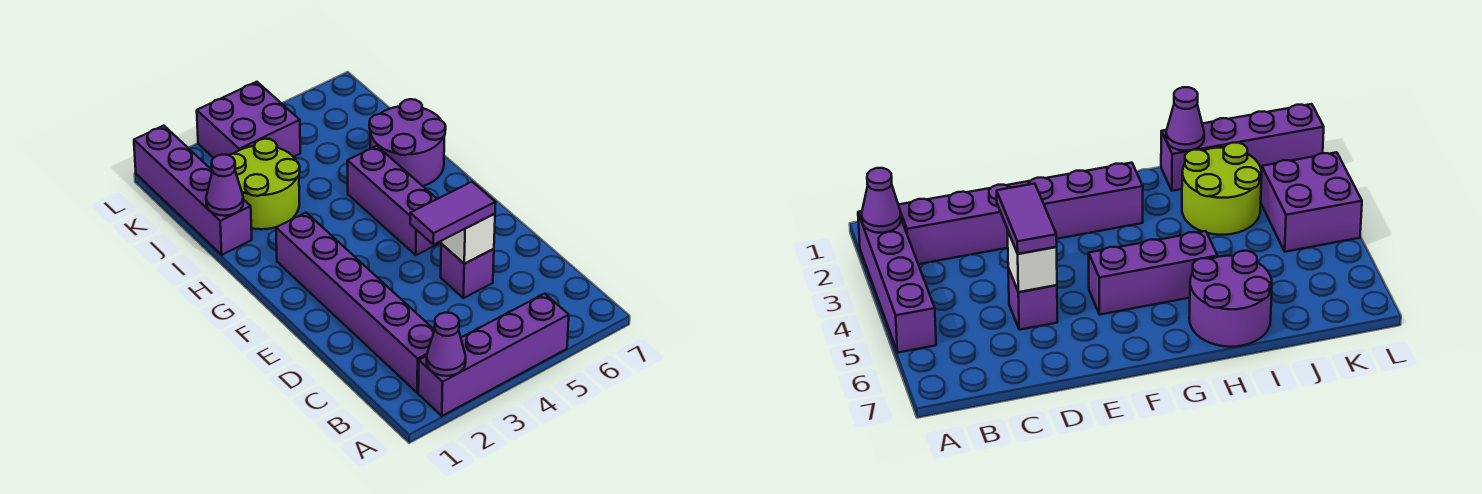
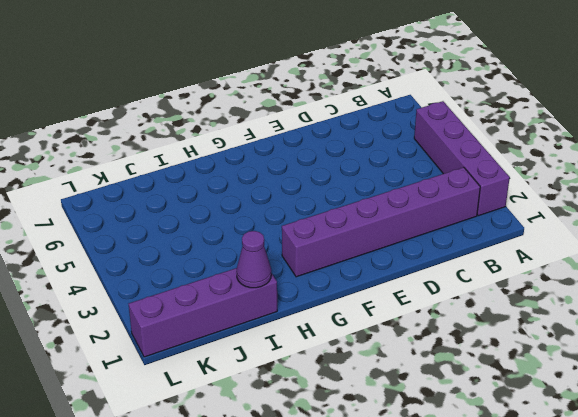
none -> purple 1x1 brick [441,244,494,298]
none -> purple 1x3 brick [347,146,441,255]
none -> purple 2x2 round brick [369,99,446,186]

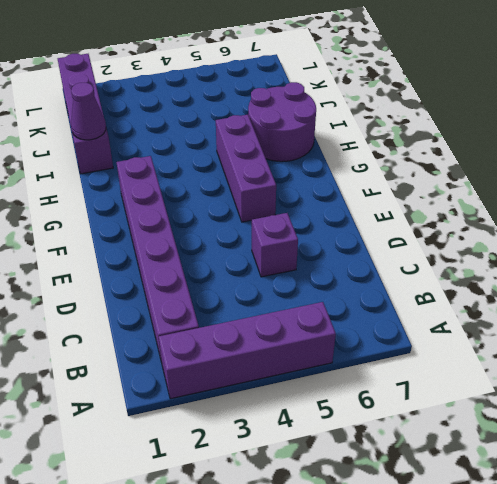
none -> lime 2x2 round brick [229,139,300,229]
none -> purple 2x2 brick [197,82,300,158]
none -> purple 1x1 cone [427,313,466,376]

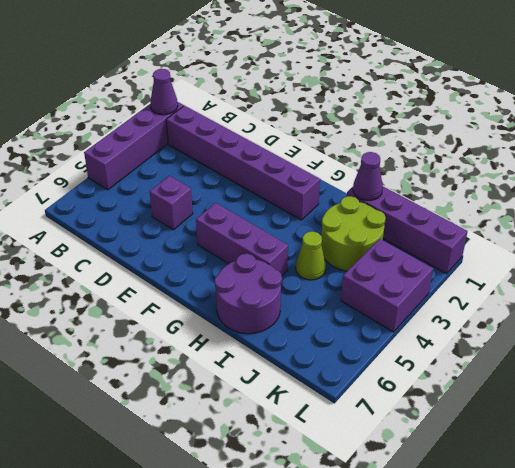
lime 1x1 cone [296,232,326,280] -> none
none -> white 1x1 brick [441,214,495,264]
none -> purple 1x2 tile [410,182,496,245]

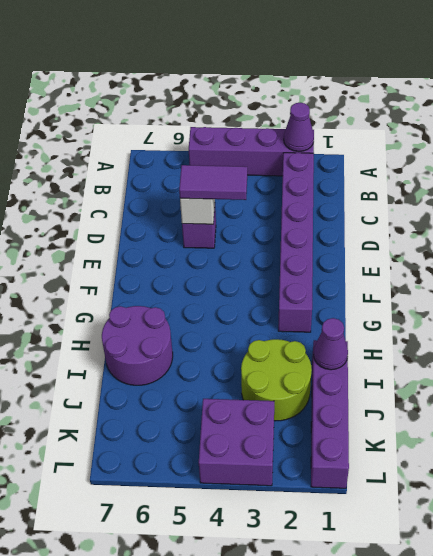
none -> purple 1x3 brick [347,146,441,255]

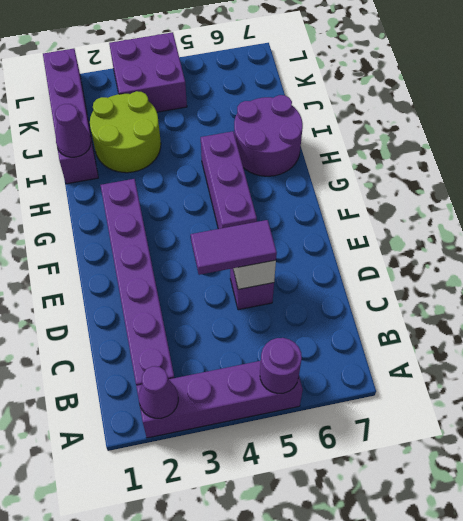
purple 1x1 round brick [260,338,302,393] -> none

